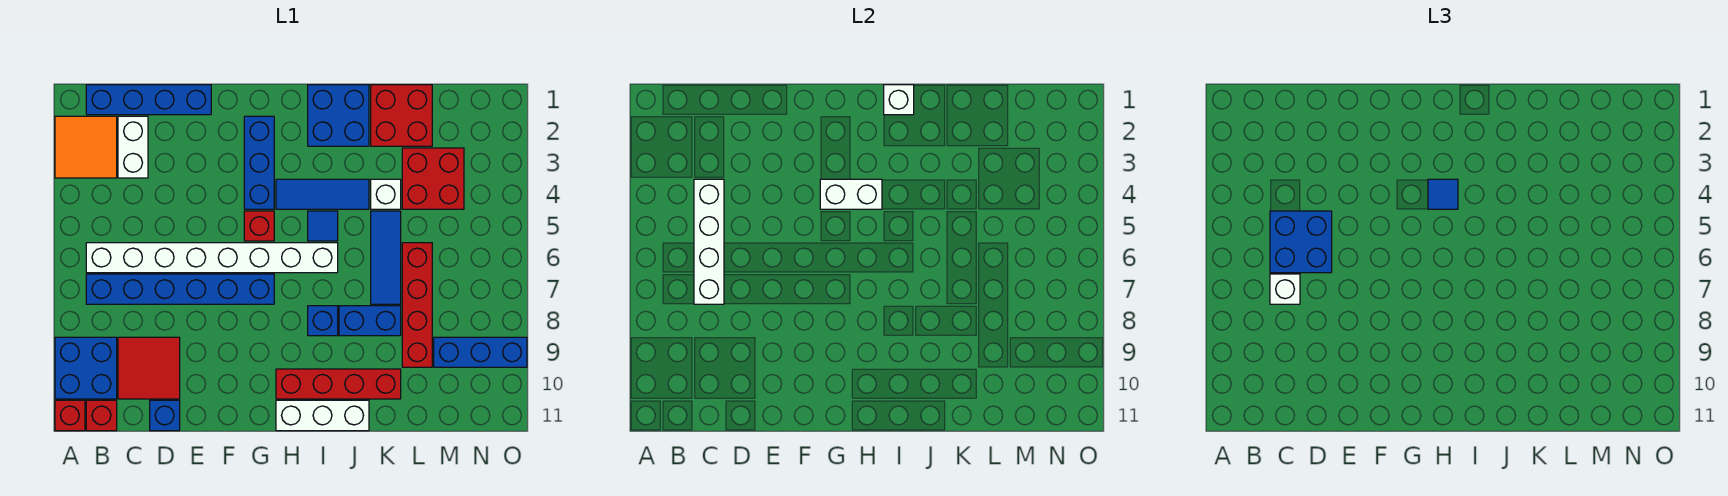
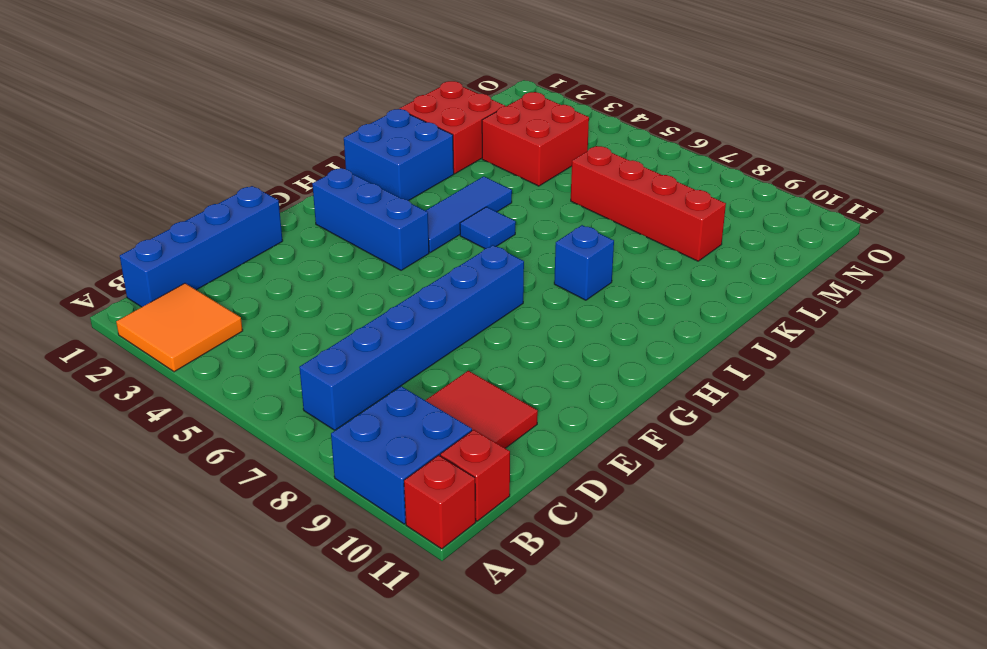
none -> white 1x8 brick [86,243,338,273]
none -> white 1x2 brick [118,116,148,178]
none -> blue 1x1 brick [150,400,180,431]
none -> red 1x1 brick [244,211,274,241]

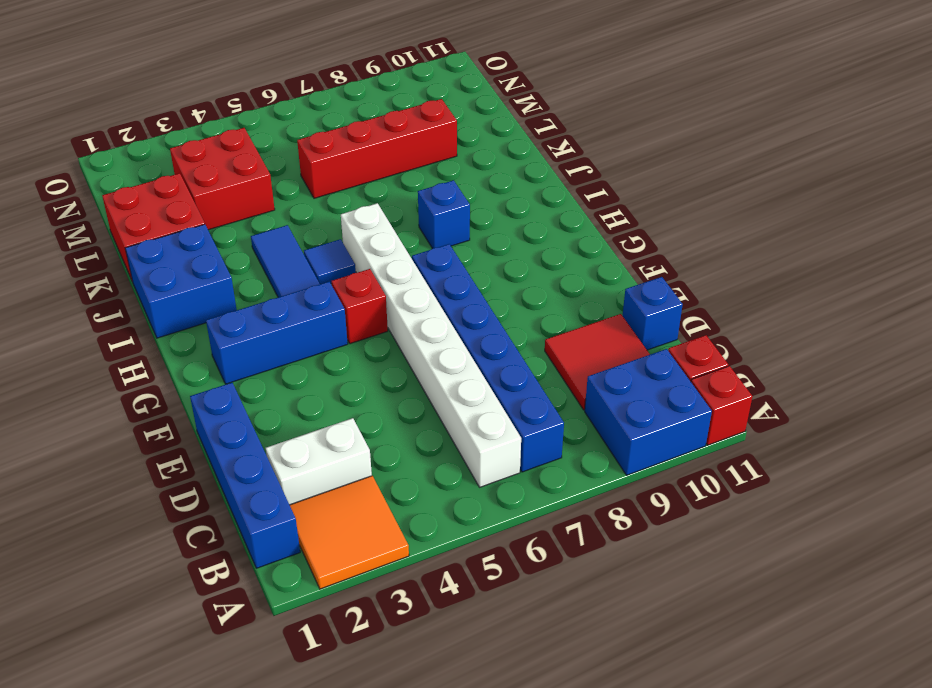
none -> red 1x4 brick [276,369,401,399]
none -> white 1x3 brick [276,400,369,431]
none -> blue 1x2 brick [339,306,401,336]
none -> white 1x1 brick [371,179,401,209]

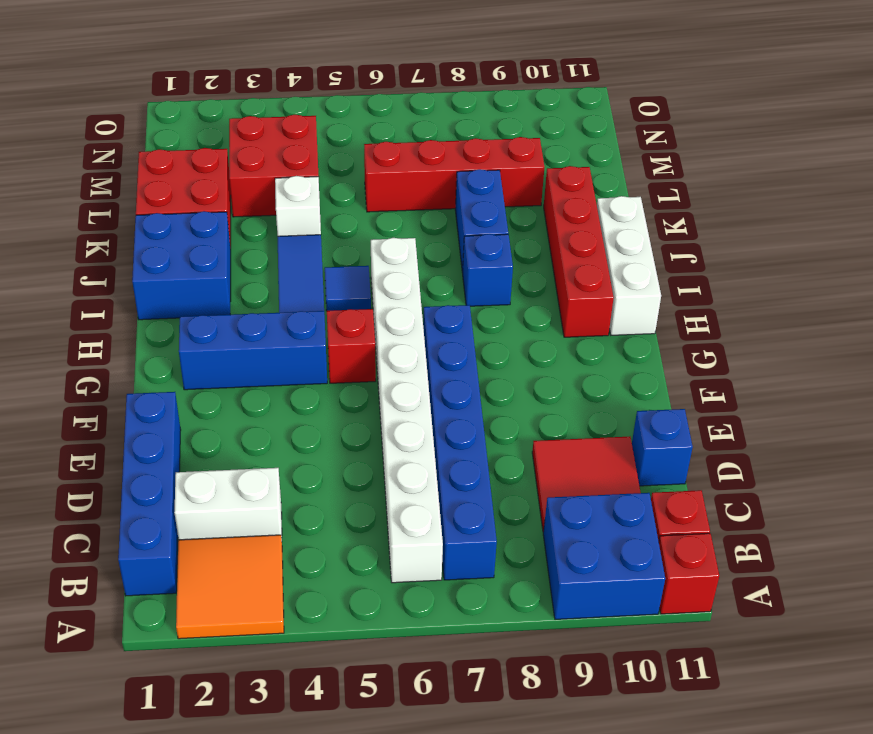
none -> blue 1x3 tile [371,211,401,304]
none -> blue 1x3 brick [434,337,527,367]
none -> white 1x4 brick [694,179,724,304]
none -> white 1x2 brick [820,179,882,209]

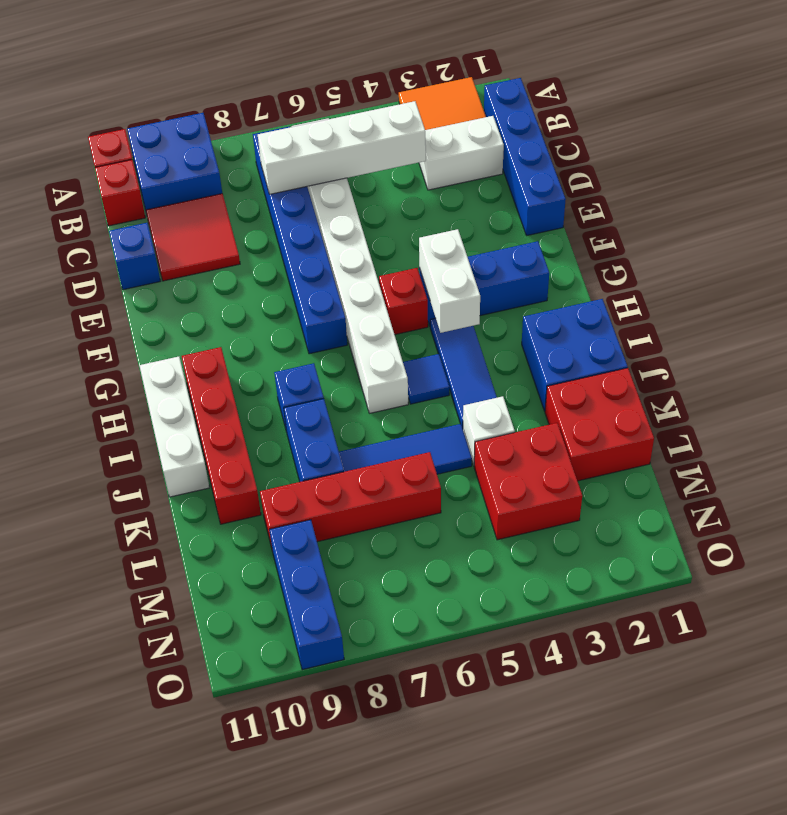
none -> white 1x1 brick [884,85,914,115]
none -> blue 2x2 brick [1270,211,1332,273]
none -> white 1x1 brick [1270,274,1300,304]
none -> blue 1x1 tile [1428,179,1458,209]

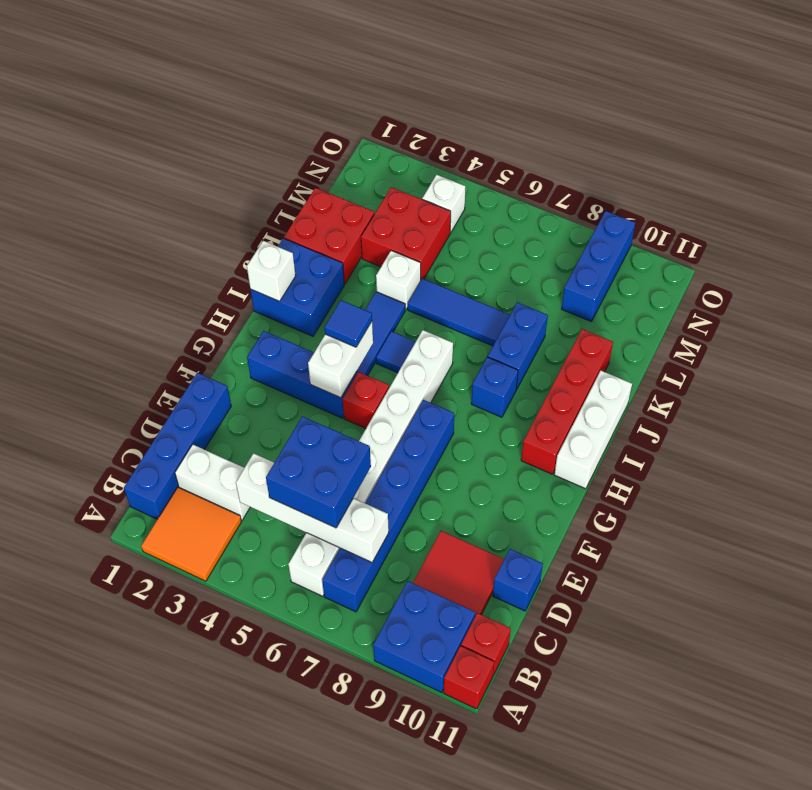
white 1x1 brick [422,175,465,233] -> white 1x1 brick moved to [1270,274,1300,304]
none -> red 1x4 brick [402,243,432,367]

